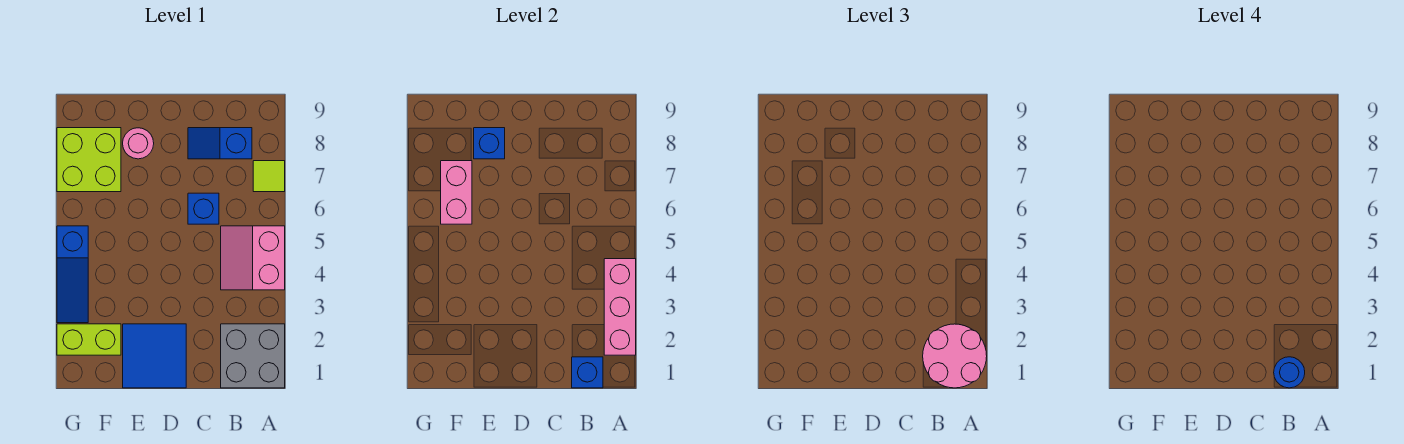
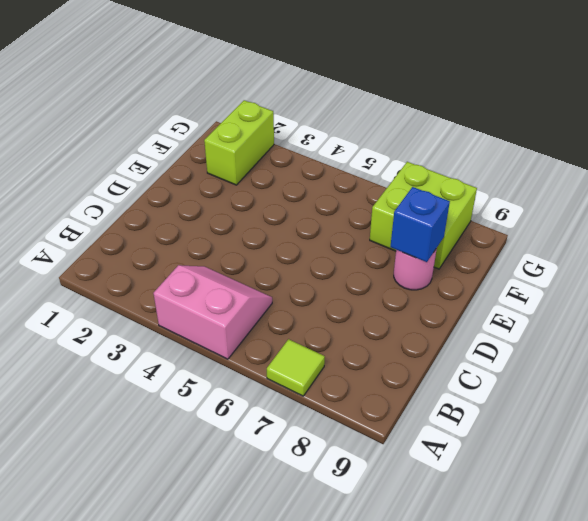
none -> grey 2x2 brick [221,324,285,388]
none -> blue 1x2 slope [188,128,252,159]
none -> blue 1x1 brick [188,193,219,224]

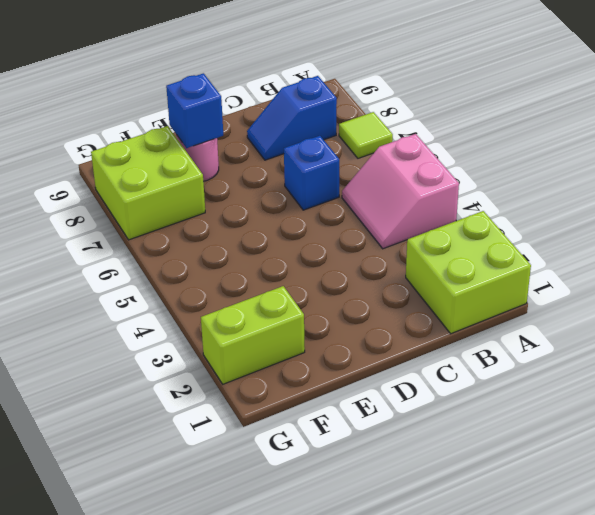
lime 2x2 brick [406,211,531,334] -> grey 2x2 brick [221,324,285,388]
none -> blue 2x2 tile [123,324,186,388]
none -> blue 1x3 slope [57,226,88,323]
none -> pink 1x3 brick [604,259,636,355]

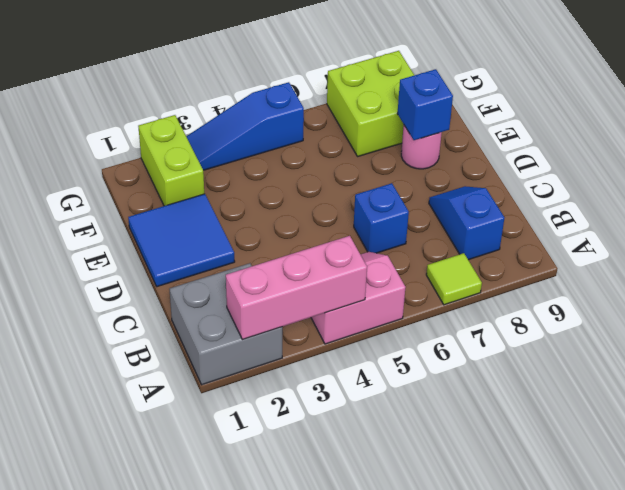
none -> blue 1x1 brick [572,357,603,388]
none -> pink 1x2 brick [441,161,472,224]
none -> pink 2x2 round brick [923,324,987,388]

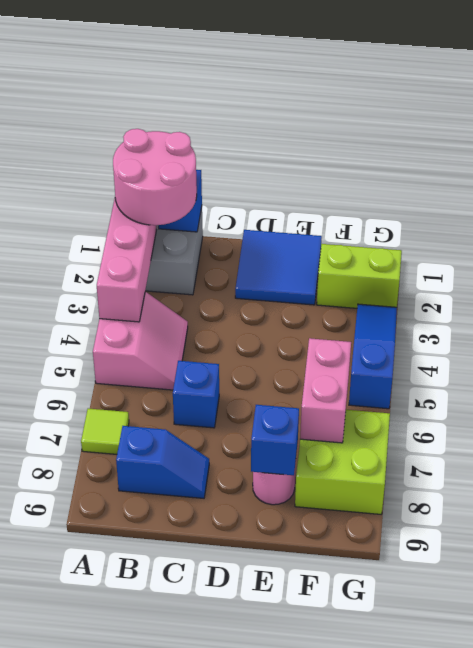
none -> blue 1x1 round brick [1274,357,1305,388]

